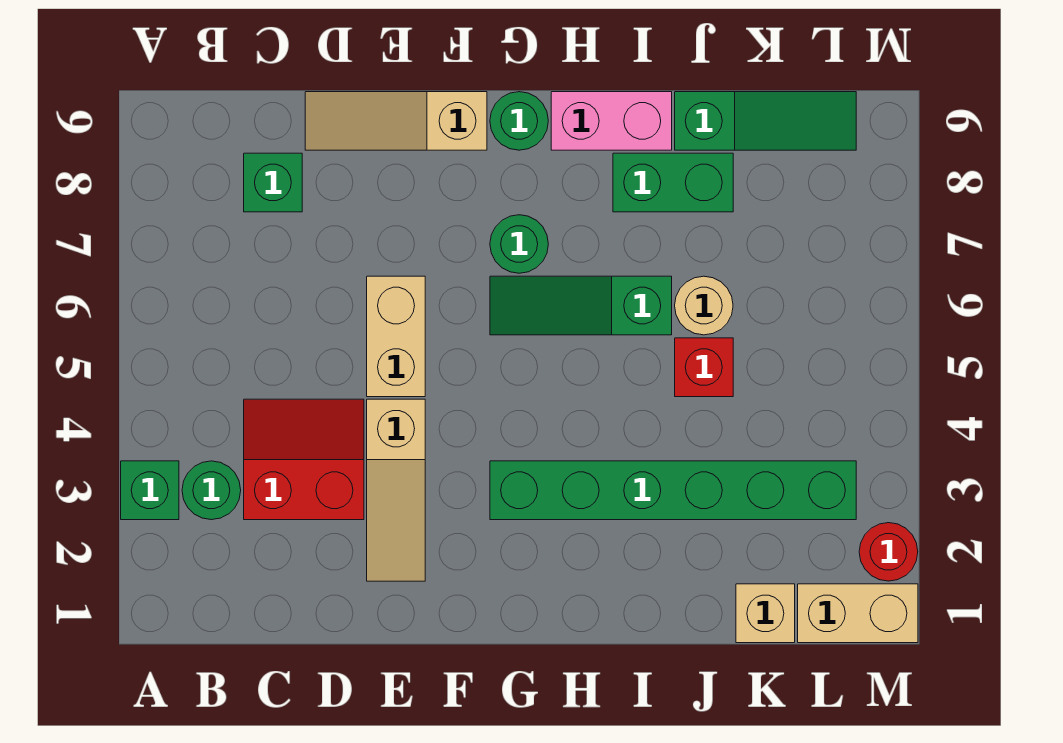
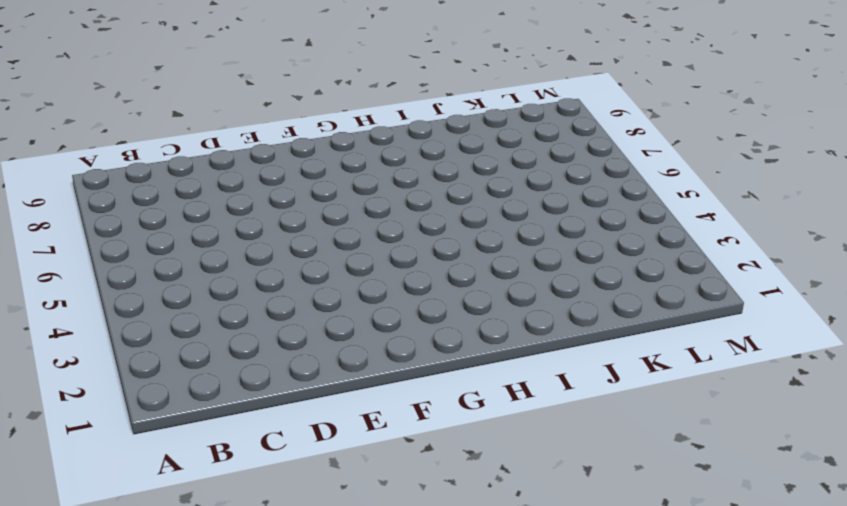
none -> green 1x1 brick [121,461,179,520]
none -> green 1x1 round brick [182,461,241,520]
none -> red 2x2 slope [244,399,364,520]

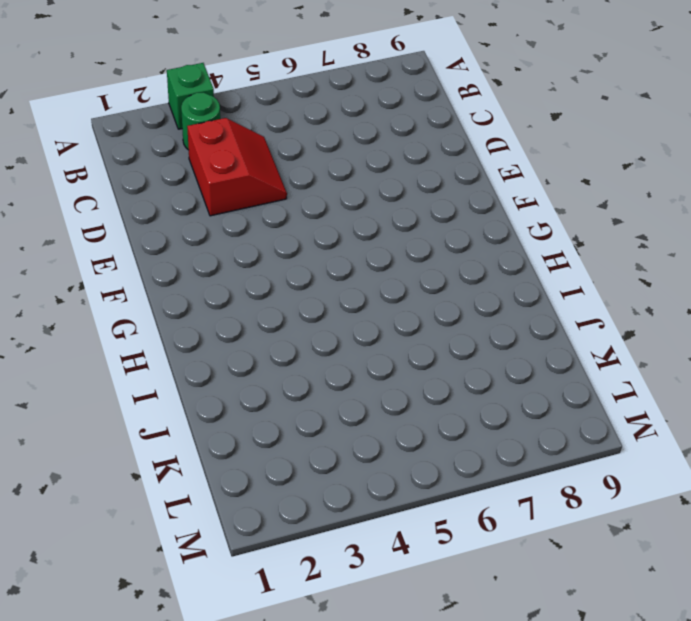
none -> green 1x1 brick [244,153,302,212]
none -> tan 1x3 slope [305,92,487,150]
none -> tan 1x3 slope [367,399,425,581]

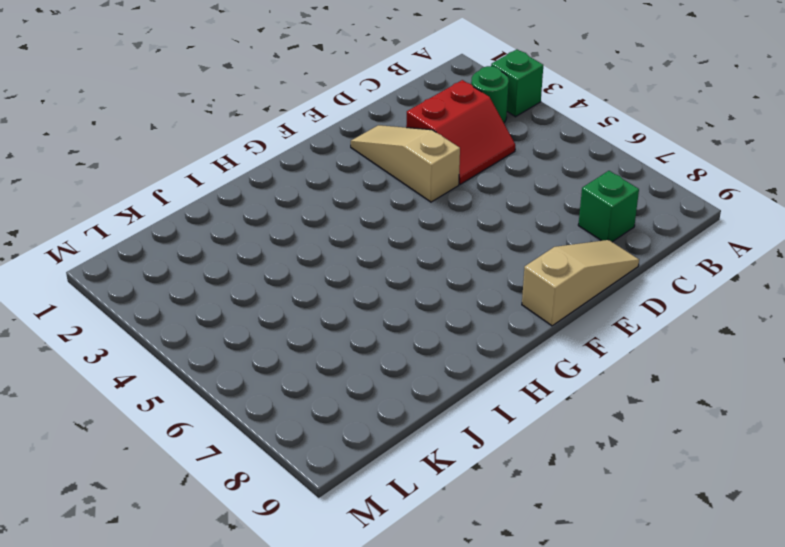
none -> tan 1x2 brick [367,276,425,397]
none -> green 1x6 brick [490,461,856,520]
none -> green 1x3 slope [490,276,672,335]

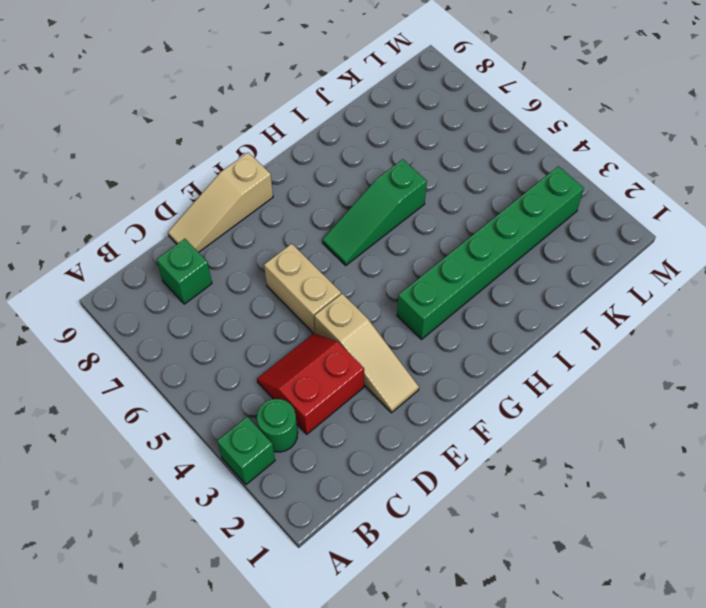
none -> green 1x1 round brick [490,215,548,273]
none -> green 1x1 round brick [490,92,548,150]
none -> pink 1x2 brick [551,92,672,150]

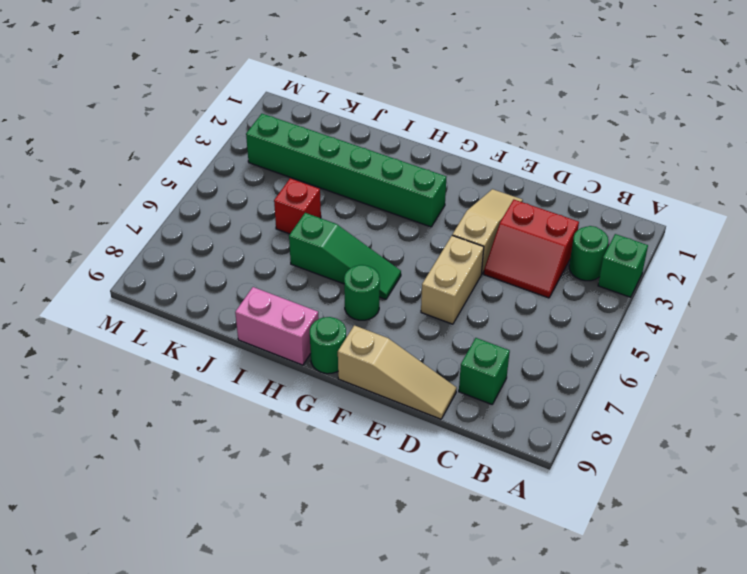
none -> green 1x2 brick [613,153,733,212]
none -> tan 1x1 round brick [675,276,733,335]
none -> green 1x3 slope [675,92,856,150]

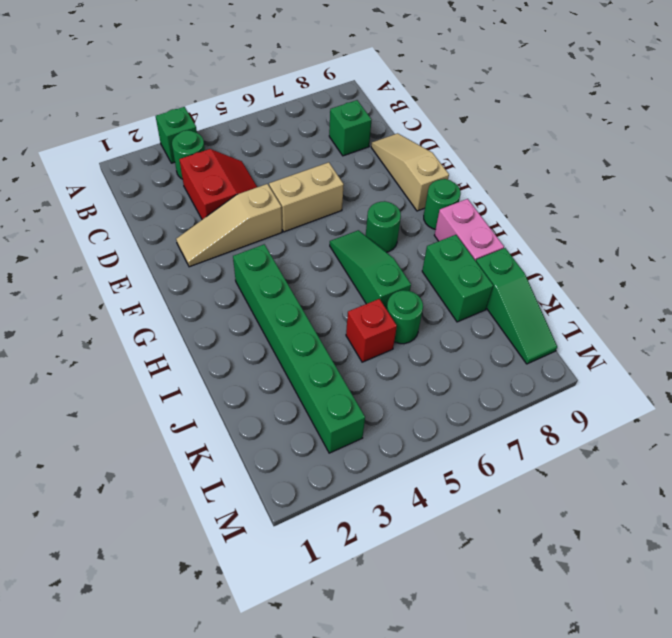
green 1x1 round brick [387,290,423,344] -> tan 1x1 round brick [675,276,733,335]
none -> tan 1x1 brick [736,584,795,643]
none -> tan 1x2 brick [798,584,918,643]
none -> red 1x1 round brick [859,523,918,581]

